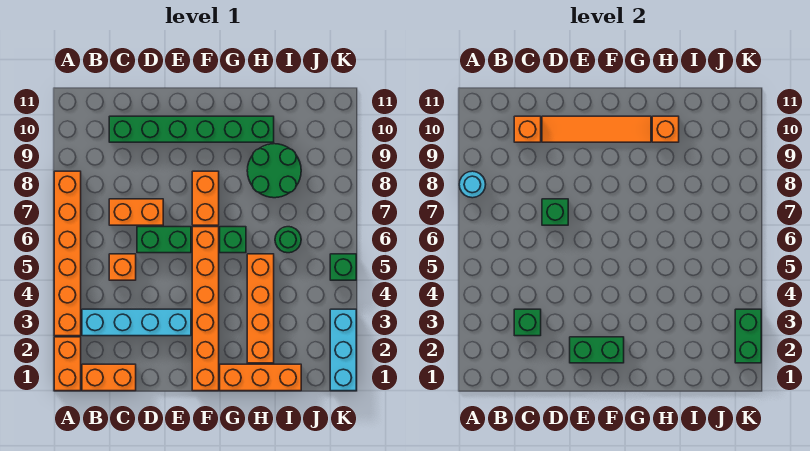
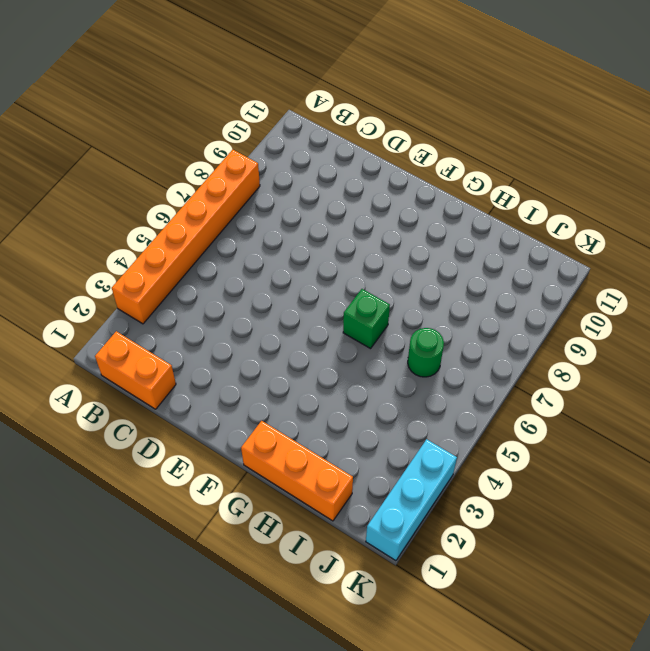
none -> orange 1x2 brick [54,337,81,391]
none -> cyan 1x4 brick [82,309,191,336]
none -> orange 1x1 brick [109,254,136,280]

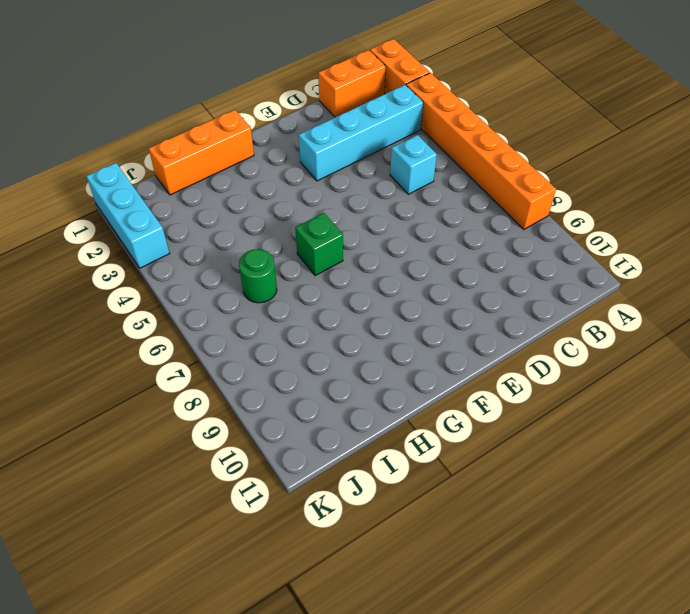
cyan 1x1 brick [390,135,437,194] -> orange 1x1 brick [109,254,136,280]
none -> orange 1x2 brick [109,199,163,225]
none -> green 1x6 brick [109,116,274,142]
none -> green 1x2 brick [137,227,191,253]

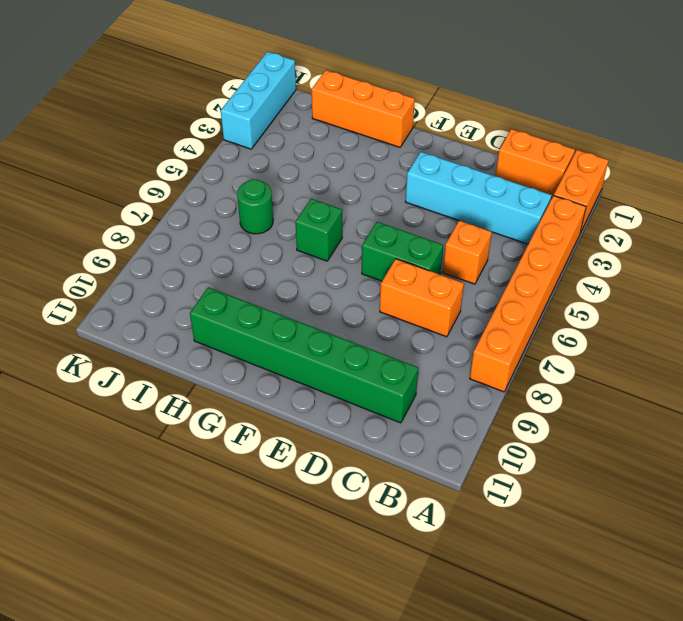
none -> orange 1x6 brick [192,227,219,391]
none -> orange 1x2 brick [192,171,219,225]
none -> orange 1x4 brick [247,254,274,363]

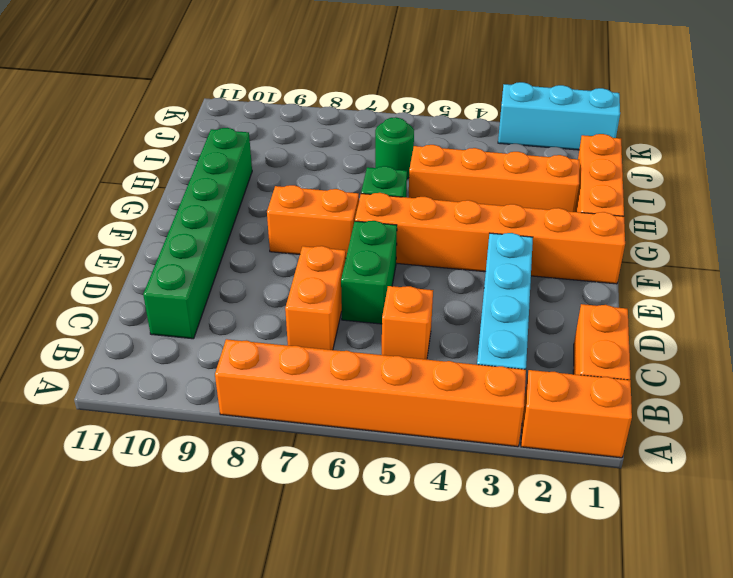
none -> green 2x2 round brick [247,144,301,198]
none -> green 1x1 brick [330,254,356,280]
none -> cyan 1x1 round brick [459,171,486,198]

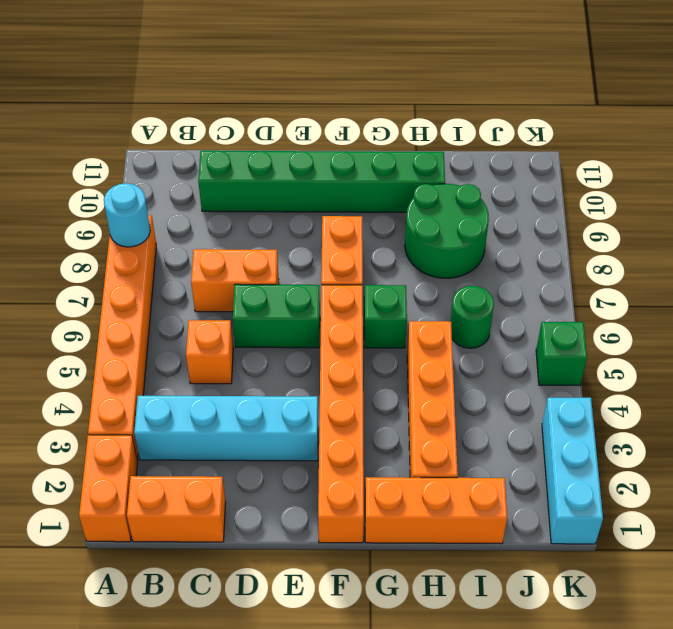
none -> green 1x1 brick [514,309,541,336]
none -> orange 1x1 brick [514,116,541,142]
none -> green 1x1 brick [542,199,568,225]

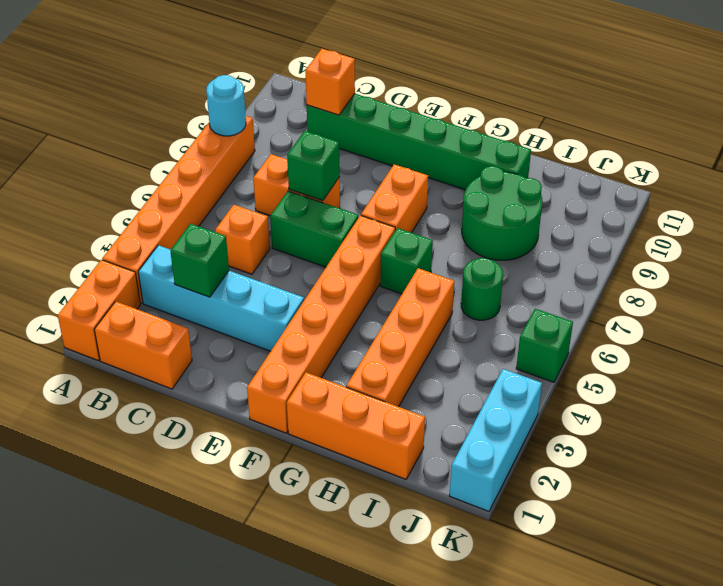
none -> orange 1x4 tile [542,116,651,142]
none -> green 1x2 brick [570,337,624,363]
none -> orange 1x1 brick [652,116,679,142]

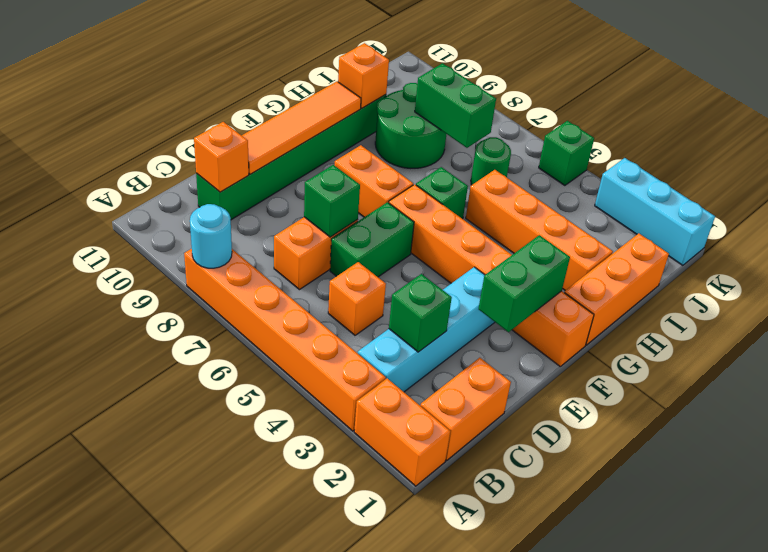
green 1x2 brick [415,63,496,148] -> green 1x2 brick moved to [735,309,761,363]

